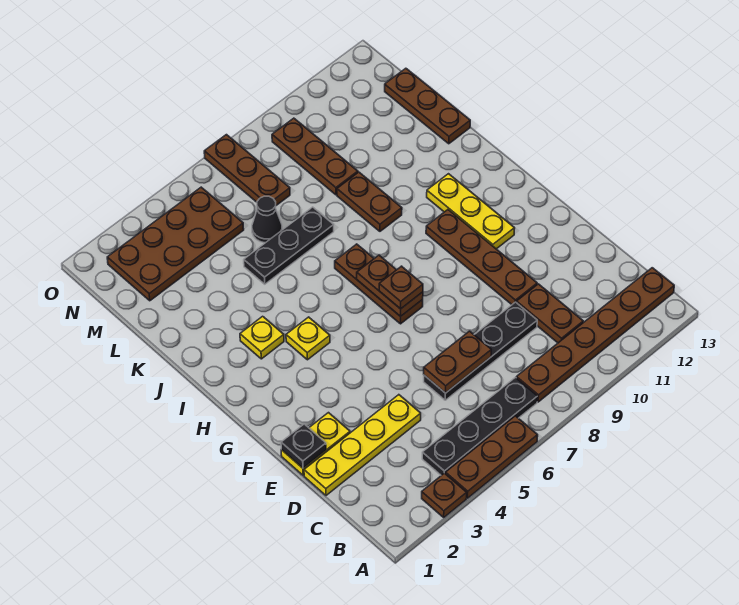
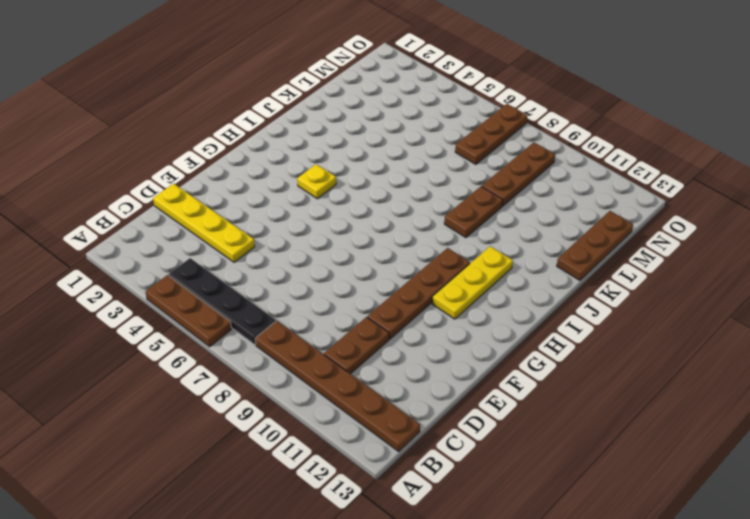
none -> brown 1x1 plate [422,473,467,517]
none -> black 1x4 plate [424,302,537,400]
none -> yellow 1x2 plate [281,413,350,475]

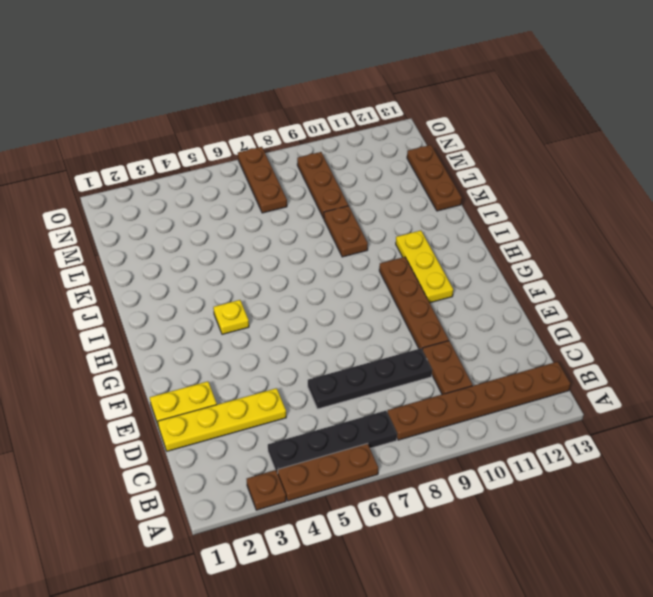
none -> brown 1x3 plate [335,244,423,324]
none -> yellow 1x1 plate [240,316,284,359]
none -> black 1x3 plate [244,207,334,284]

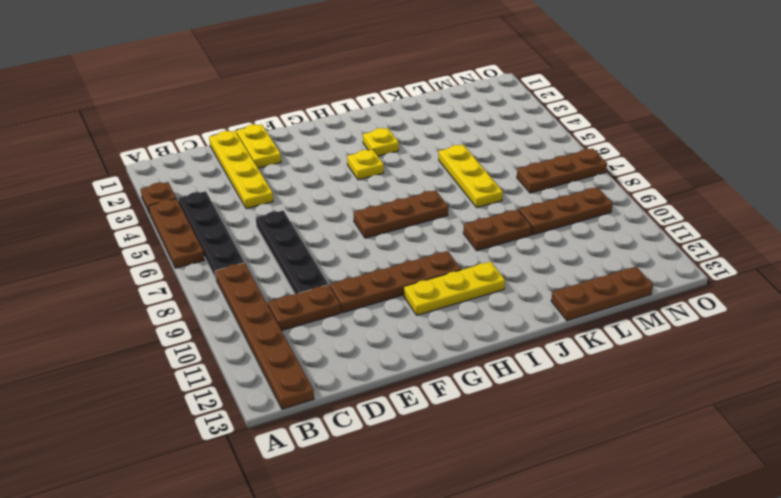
yellow 1x3 plate [439,145,503,208] -> black 1x3 plate [244,207,334,284]
none -> black 1x1 cone [252,196,282,243]
none -> brown 2x4 plate [107,187,244,301]
none -> brown 1x2 plate [424,331,491,393]

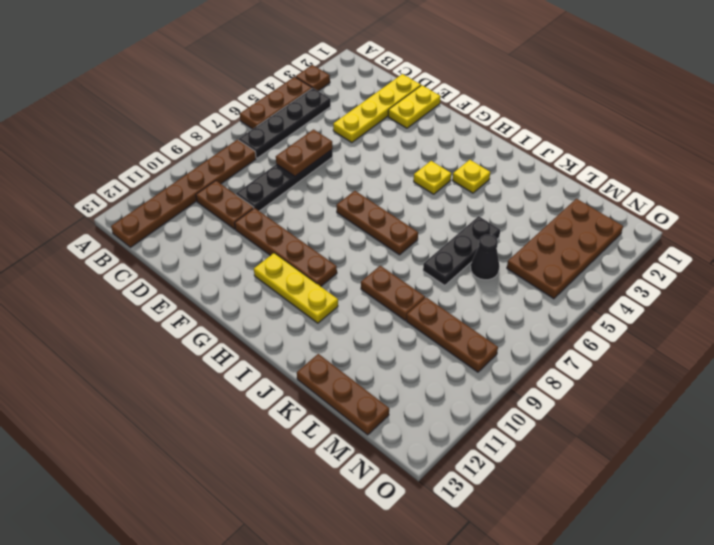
none -> brown 1x3 plate [204,135,290,205]
none -> black 1x1 plate [281,424,326,468]
none -> brown 1x2 plate [357,255,423,316]

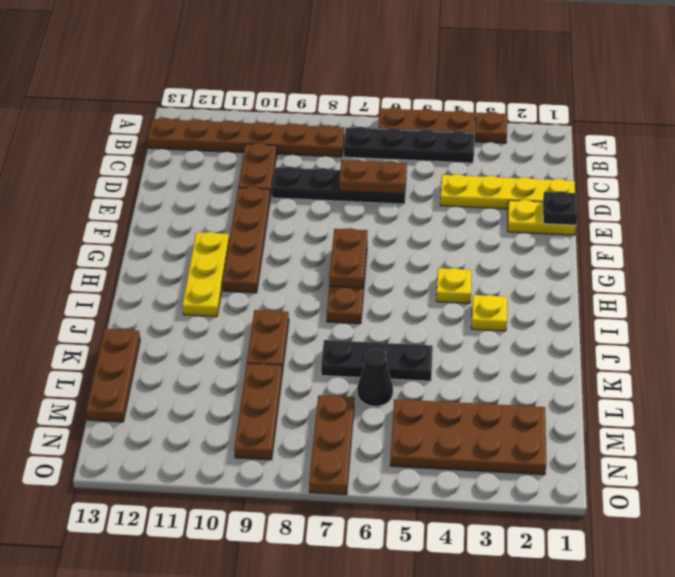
none -> brown 1x1 plate [379,266,423,309]

